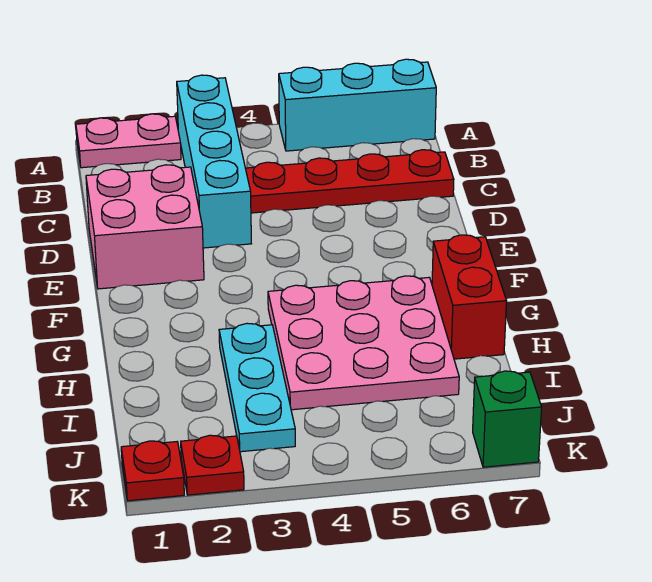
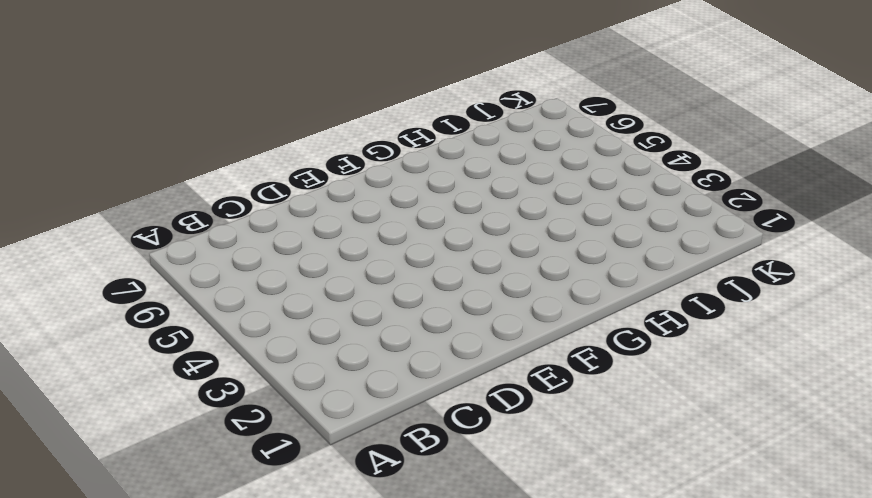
none -> pink 1x2 plate [76,114,181,168]
none -> cyan 1x4 brick [177,75,251,248]

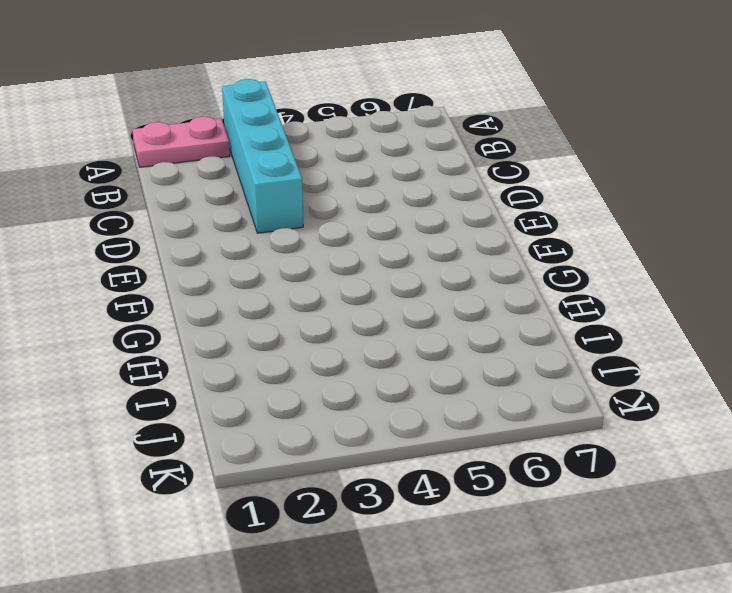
none -> cyan 1x3 brick [279,59,436,151]
none -> red 1x4 plate [245,150,454,213]

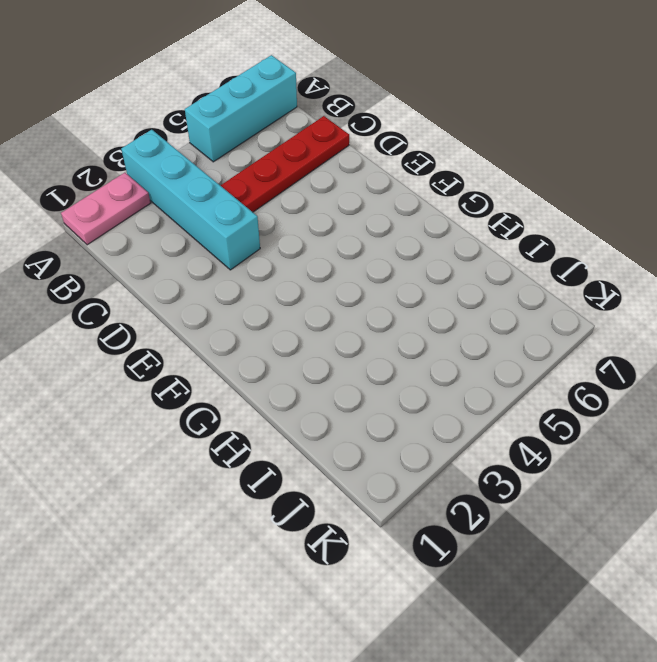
none -> pink 2x2 brick [86,165,204,289]
none -> pink 3x3 plate [268,276,459,410]

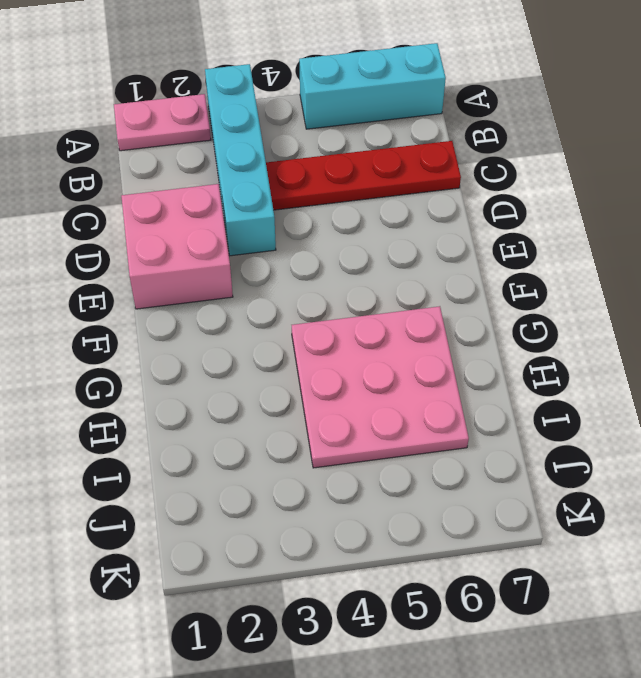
none -> red 1x2 brick [432,235,507,359]
none -> cyan 1x3 plate [219,323,295,452]

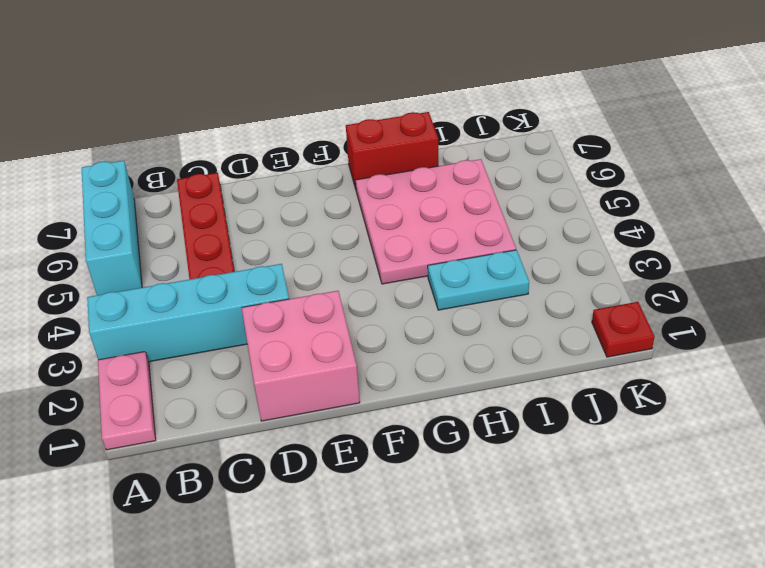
cyan 1x2 plate [428,250,529,310] -> cyan 1x3 plate [219,323,295,452]
none -> red 1x1 plate [181,435,244,495]
none -> green 1x1 brick [473,371,542,467]

